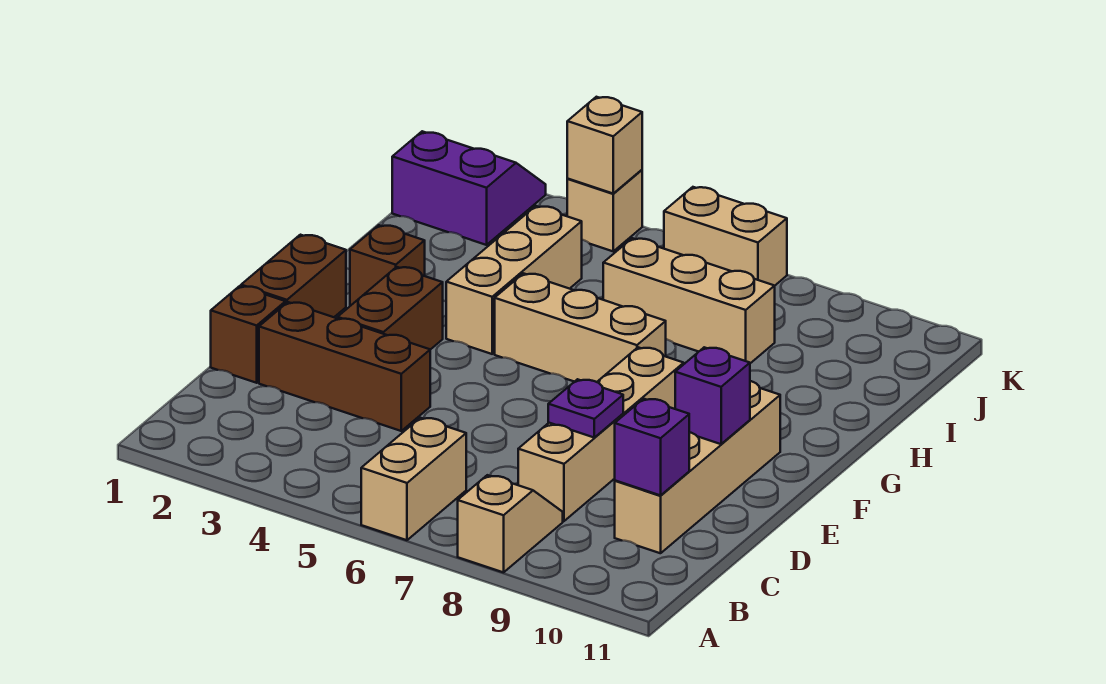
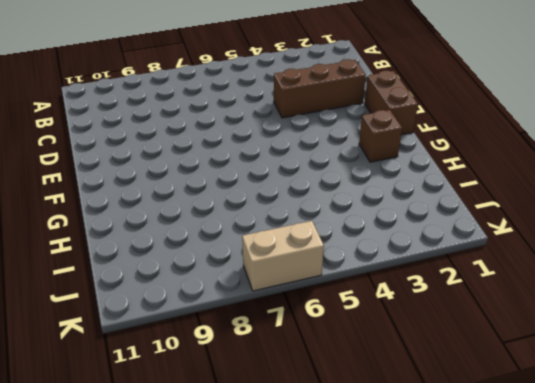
none -> tan 1x2 brick [361,418,466,540]
none -> tan 1x2 slope [458,475,563,572]
none -> tan 1x4 brick [518,347,684,521]

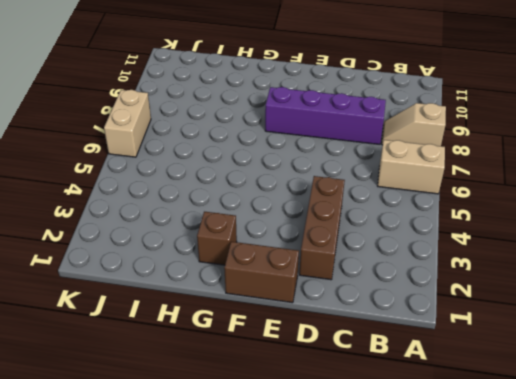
purple 1x4 brick [265,87,386,144] -> tan 1x4 brick [518,347,684,521]
none -> tan 1x4 brick [615,381,780,553]
none -> brown 1x1 brick [211,286,286,383]
none -> brown 1x2 brick [338,267,443,350]

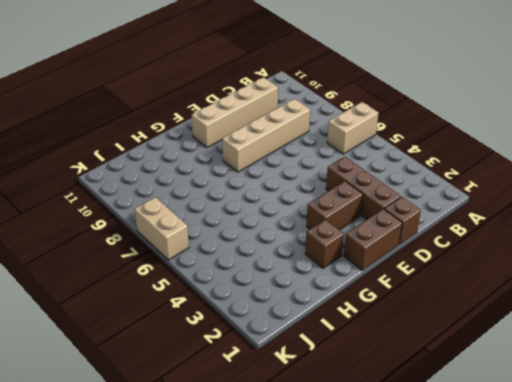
none -> tan 1x2 slope [458,475,563,572]
none -> tan 1x3 brick [446,206,582,354]
none -> tan 1x3 brick [495,273,666,382]

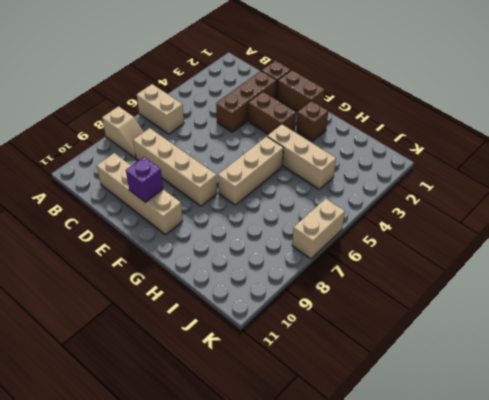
none -> tan 1x3 brick [603,238,775,363]
none -> purple 2x2 slope [392,131,546,245]
none -> tan 1x1 brick [567,170,642,251]

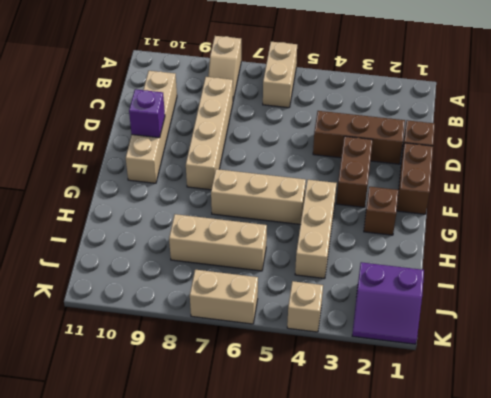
none -> purple 1x1 brick [615,399,689,495]
none -> purple 1x1 plate [548,379,623,437]
none -> tan 1x1 brick [567,97,642,193]

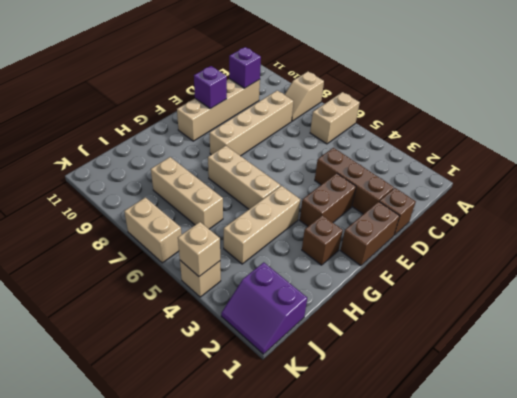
none -> purple 1x1 plate [548,379,623,437]

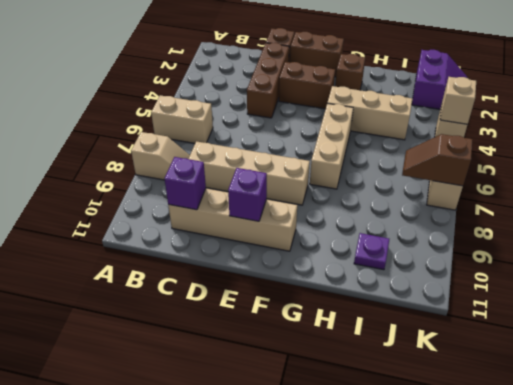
purple 1x1 plate [354,233,389,270] -> purple 1x1 plate moved to [548,379,623,437]
brown 1x2 slope [402,134,473,186] -> none
none -> tan 1x3 brick [603,238,775,363]

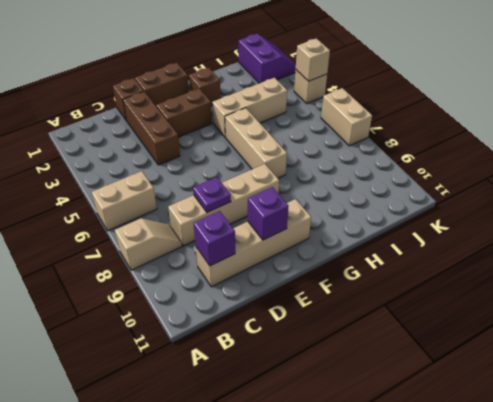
none -> tan 1x3 brick [603,238,775,363]

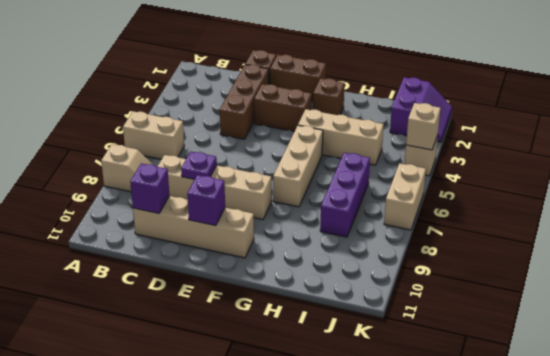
purple 1x3 brick [320,153,370,237] -> tan 1x3 brick [603,238,775,363]

